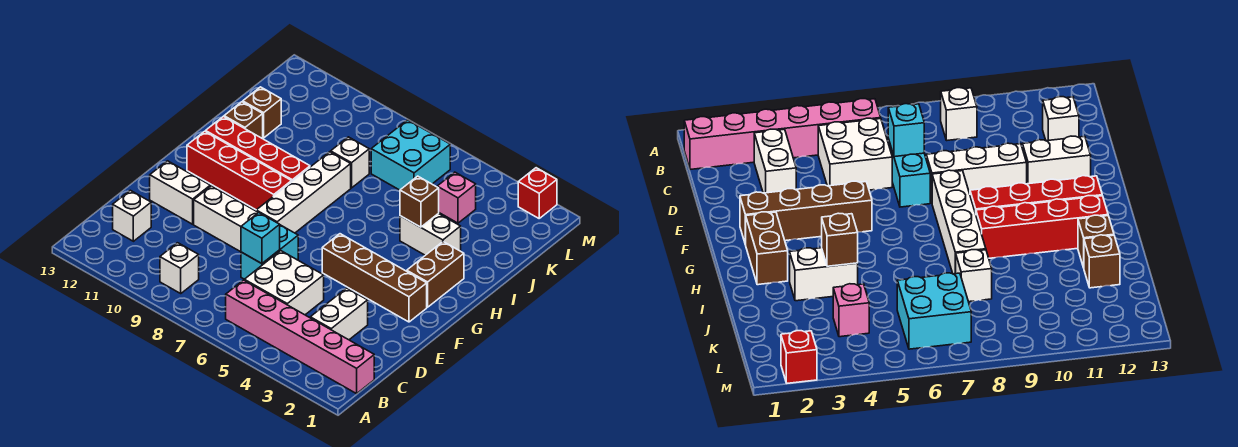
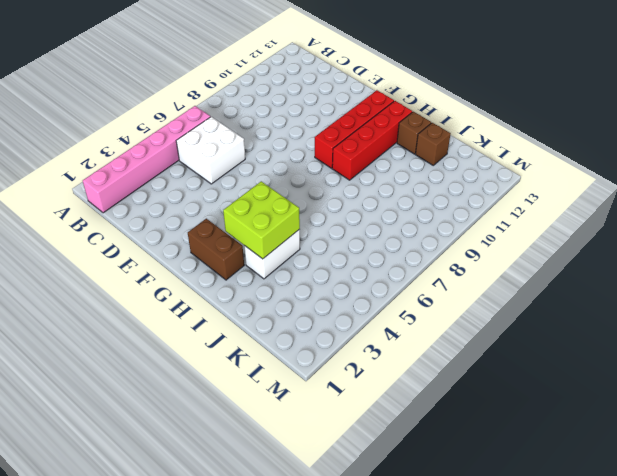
lime 2x2 brick [223,181,300,259] -> brown 1x1 brick [400,176,439,227]
none -> white 1x1 brick [160,243,199,293]
none -> white 1x2 brick [310,288,368,340]
none -> white 1x1 brick [113,190,151,241]

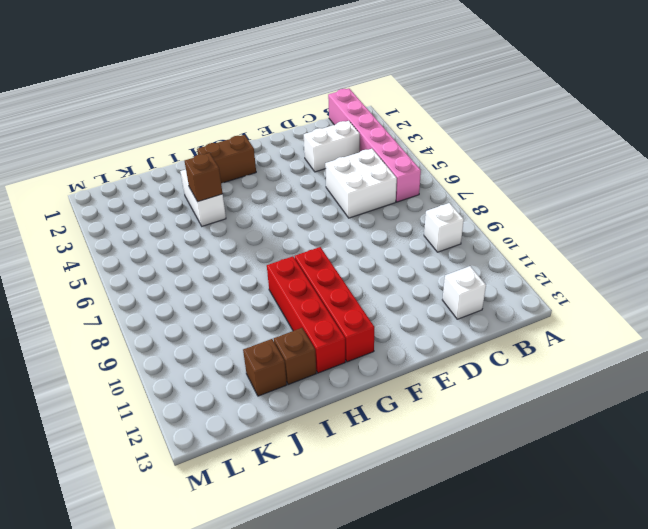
none -> cyan 1x2 brick [241,225,298,279]
none -> white 1x3 brick [194,186,259,252]
none -> white 1x2 brick [150,161,210,224]

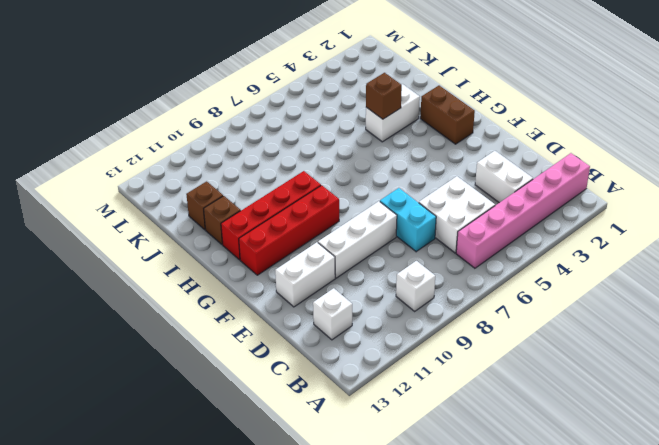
none -> brown 1x4 brick [322,234,427,322]
none -> white 1x4 brick [256,152,351,233]
none -> white 1x1 brick [331,137,369,188]

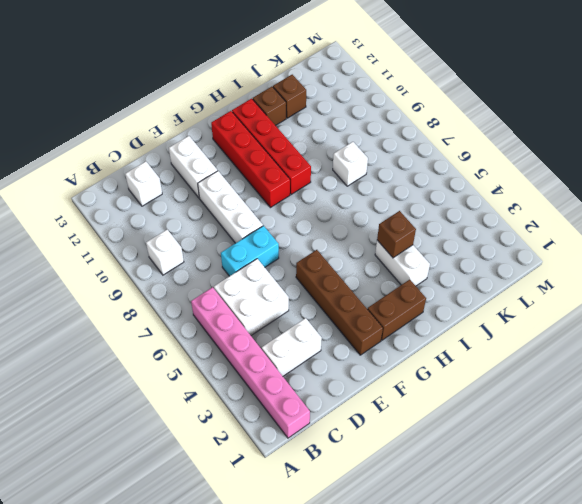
none -> white 1x4 brick [256,152,351,233]
none -> pink 1x1 brick [437,172,476,223]
none -> cyan 2x2 brick [371,120,450,190]

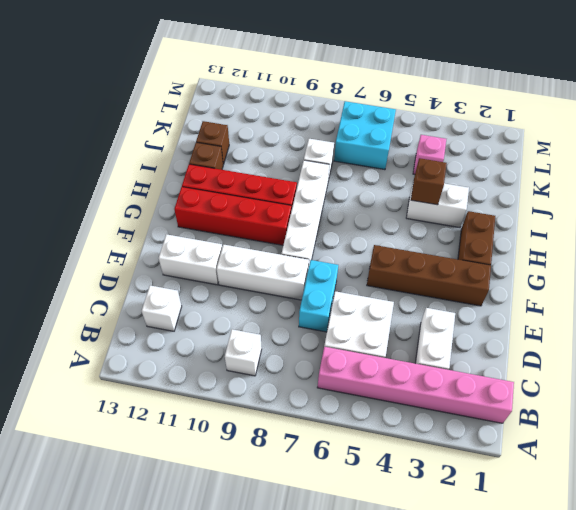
none -> red 1x1 brick [518,168,557,218]
none -> cyan 1x1 brick [241,213,280,264]

